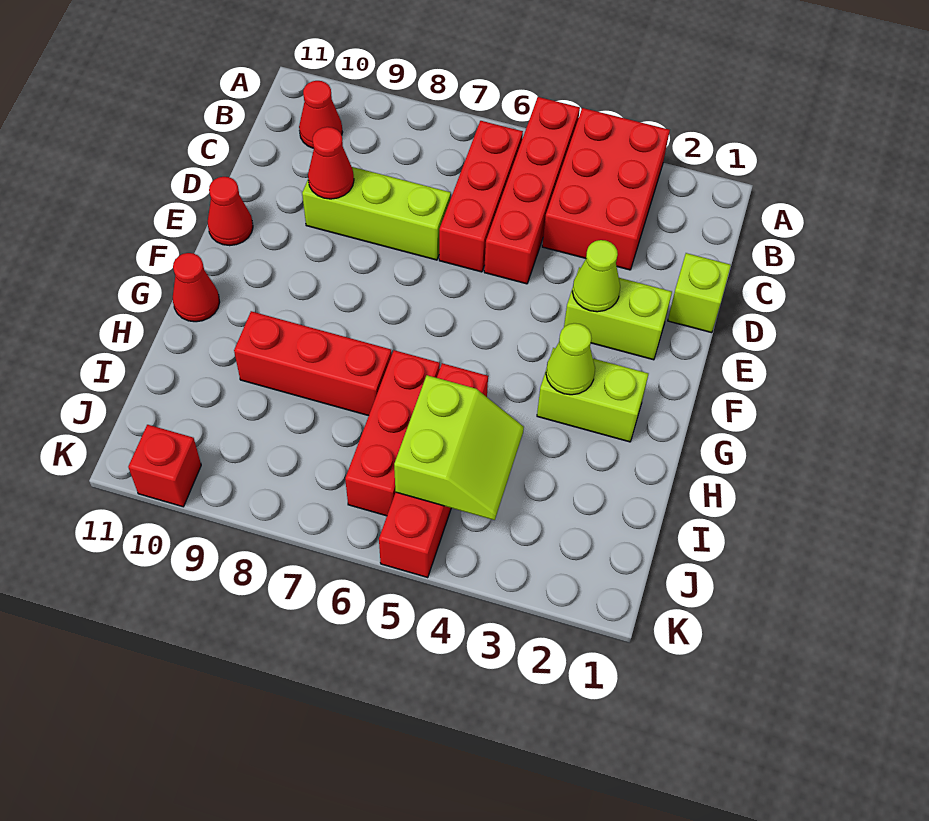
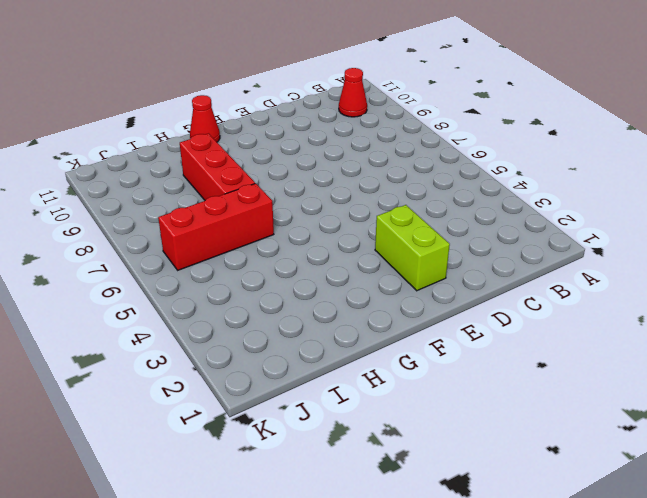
none -> red 2x3 brick [542,108,670,270]
none -> red 1x4 brick [484,97,580,284]
none -> red 1x3 brick [439,121,523,272]

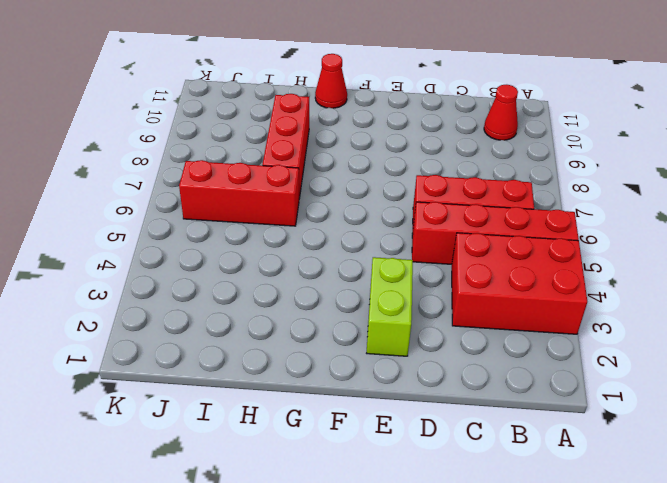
none -> lime 1x1 brick [668,253,731,333]
none -> lime 1x3 brick [302,167,451,260]
none -> red 1x1 cone [208,177,253,246]

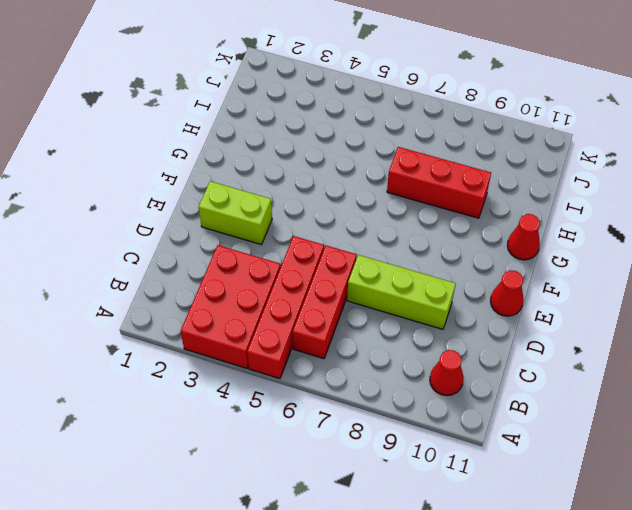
none -> lime 1x1 brick [668,253,731,333]
none -> lime 1x2 brick [537,348,648,442]
none -> red 1x4 brick [379,363,488,577]

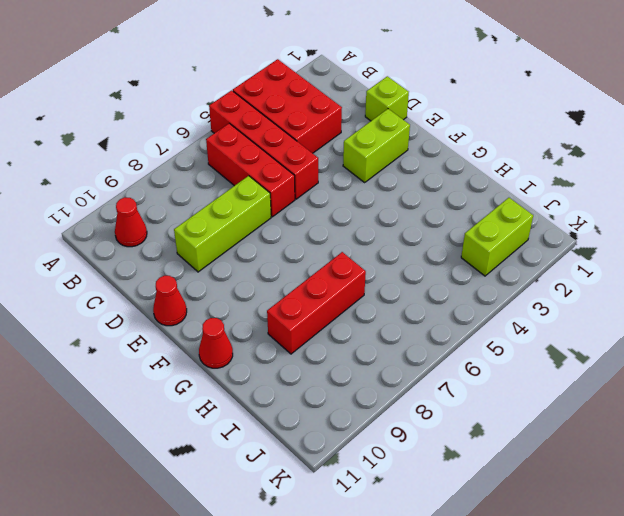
lime 1x2 brick [461,198,533,276] -> lime 1x2 brick moved to [537,348,648,442]
none -> red 1x4 brick [379,363,488,577]
none -> red 1x3 brick [345,350,440,516]
none -> red 1x1 brick [128,425,201,507]

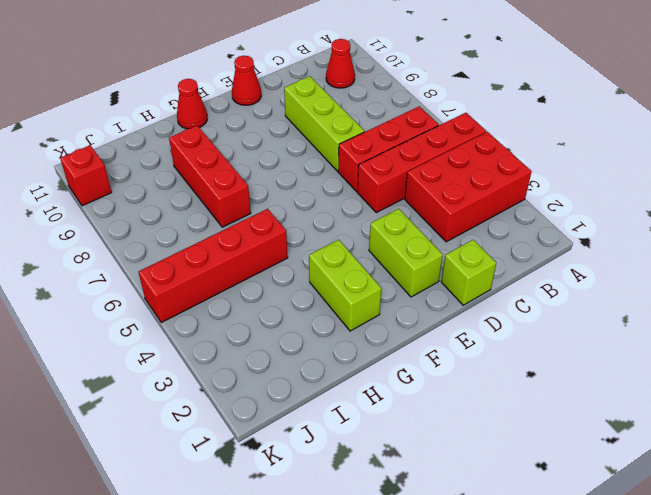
none -> red 1x3 brick [345,350,440,516]
none -> red 1x1 cone [308,127,354,199]
none -> lime 1x1 cone [572,240,620,312]

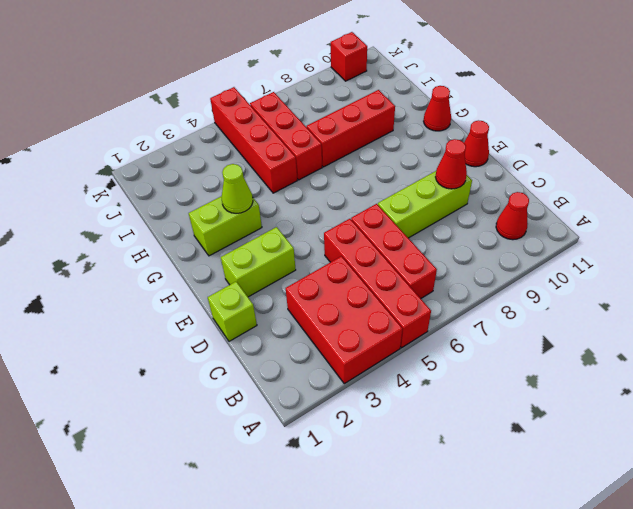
none -> lime 1x1 cone [572,240,620,312]
none -> lime 2x2 slope [394,375,524,520]

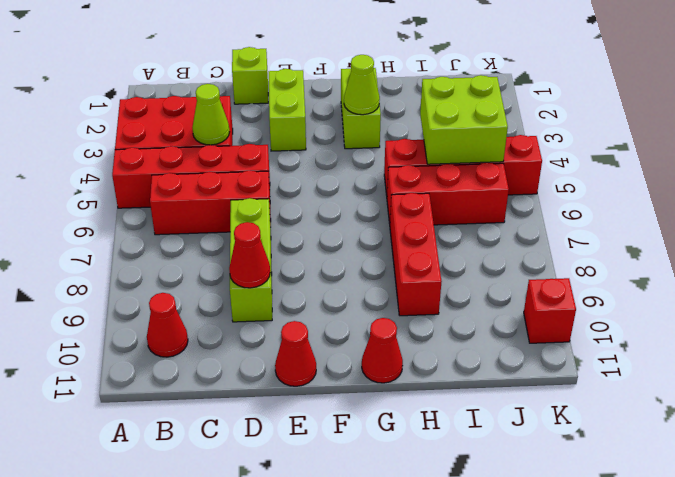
lime 1x1 cone [192,84,230,145] -> lime 1x1 cone moved to [572,240,620,312]
lime 2x2 brick [420,75,508,164] -> lime 2x2 slope [394,375,524,520]

